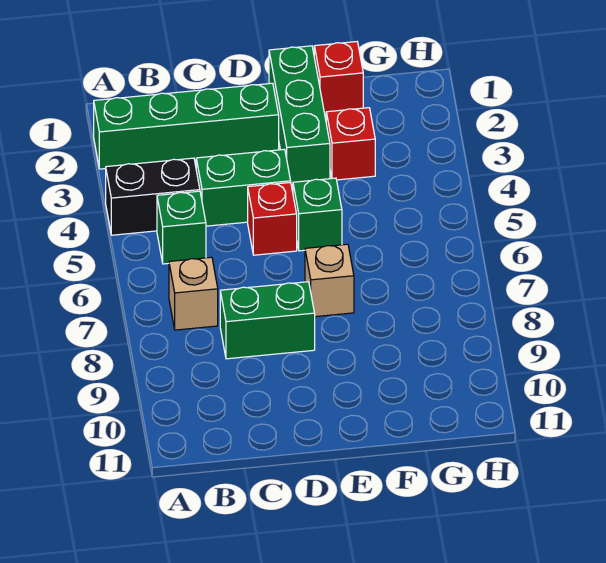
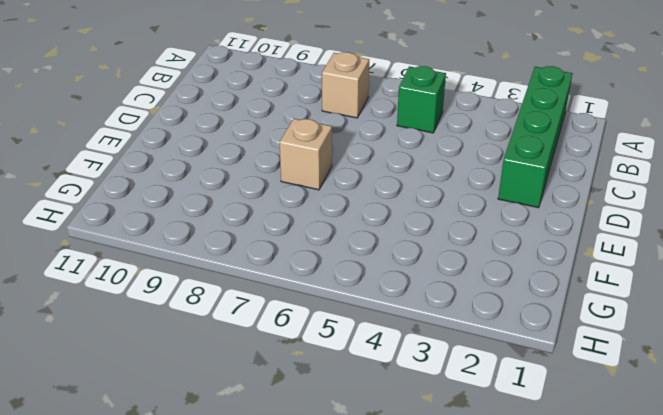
none -> black 1x2 brick [106,158,200,235]
none -> green 1x2 brick [196,149,291,226]
none -> green 1x2 brick [220,282,315,359]

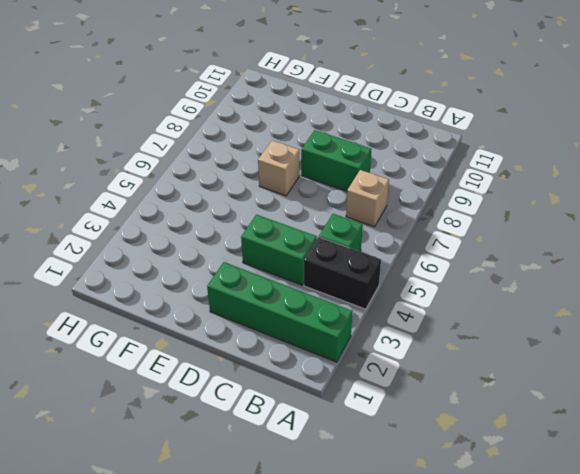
none -> red 1x1 brick [248,183,297,255]
none -> green 1x3 brick [269,46,330,184]
none -> green 1x1 brick [293,178,342,251]

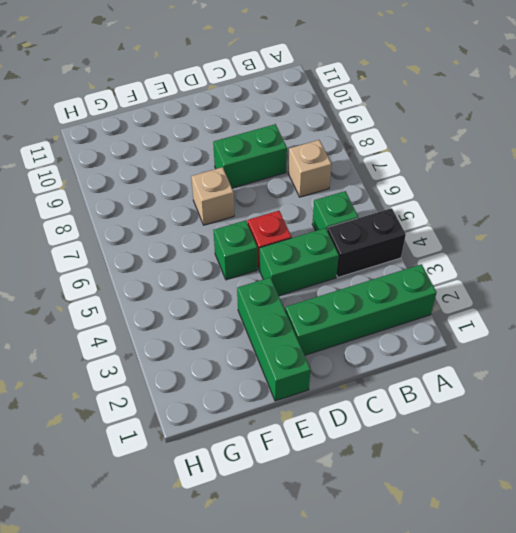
none -> red 1x1 brick [314,42,363,114]
none -> red 1x1 brick [326,108,375,180]

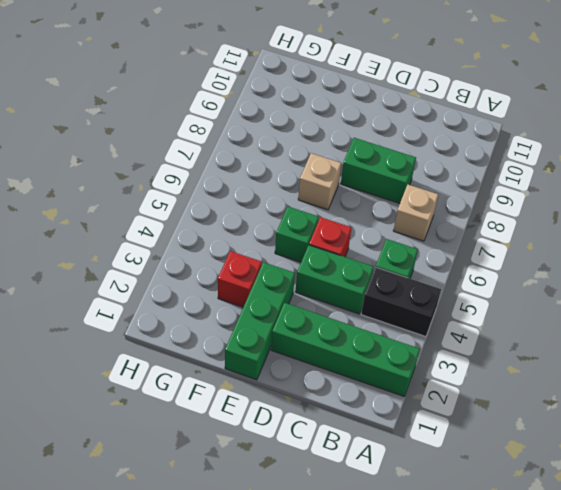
none -> red 1x1 brick [314,42,363,114]

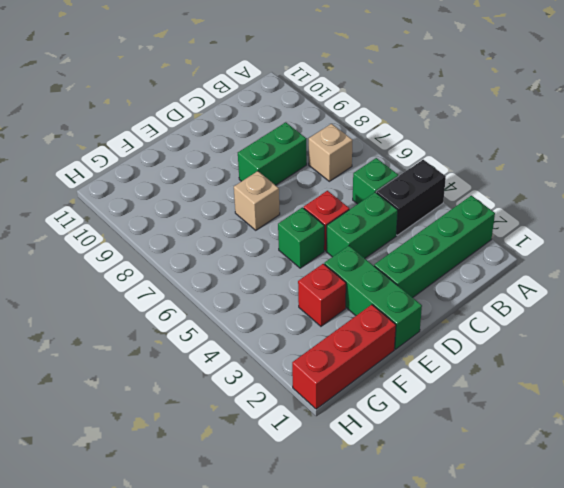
red 1x3 brick [292,305,396,409] -> red 1x1 brick [314,42,363,114]

